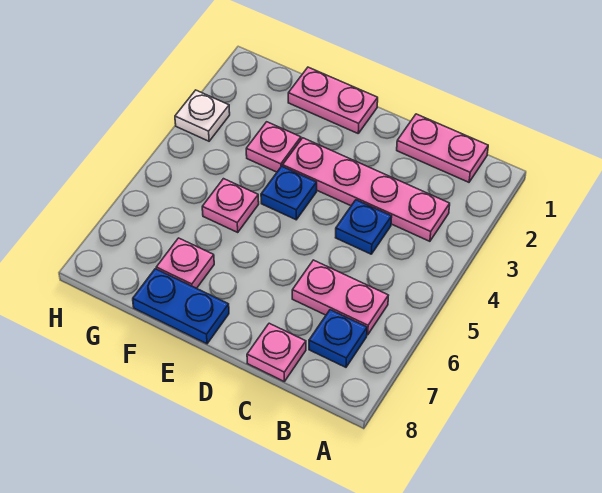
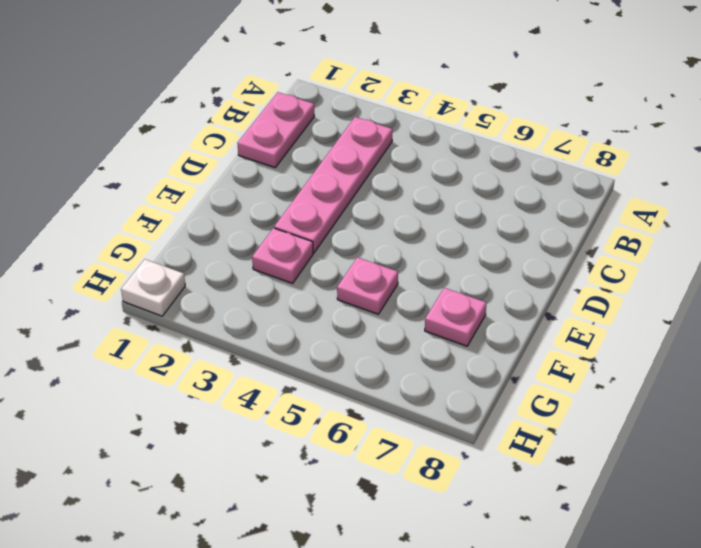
white 1x1 plate [121,259,185,316] -> white 1x1 plate moved to [175,90,230,141]
none -> pink 1x2 plate [292,260,388,335]
none -> blue 1x1 plate [309,310,367,367]
none -> blue 1x1 plate [336,200,392,254]

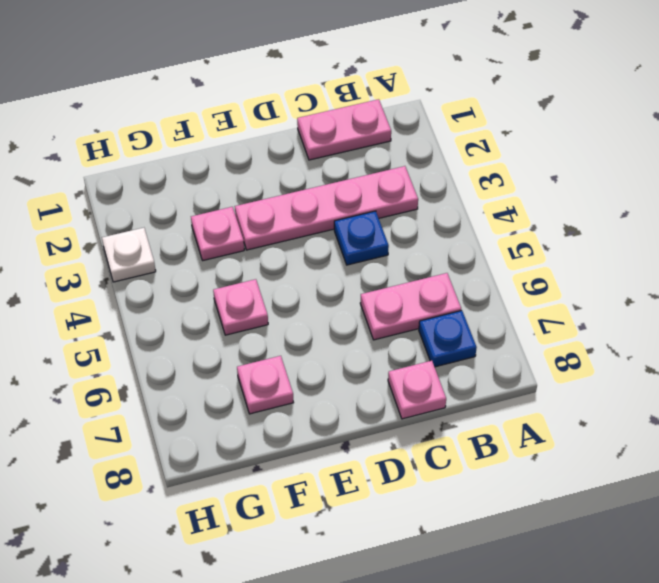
none -> pink 1x2 plate [288,67,378,133]
none -> blue 1x1 plate [261,166,317,220]
none -> blue 1x2 plate [133,269,229,344]

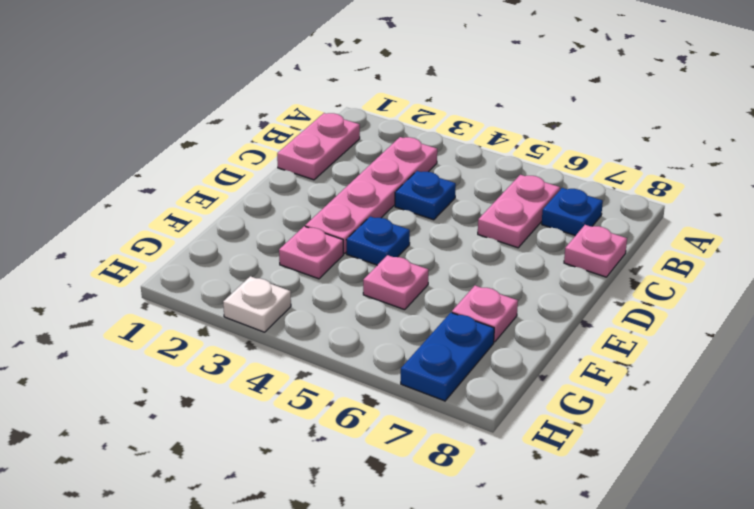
blue 1x2 plate [401,313,494,401] -> blue 1x2 plate moved to [133,269,229,344]
none -> pink 1x2 plate [288,67,378,133]

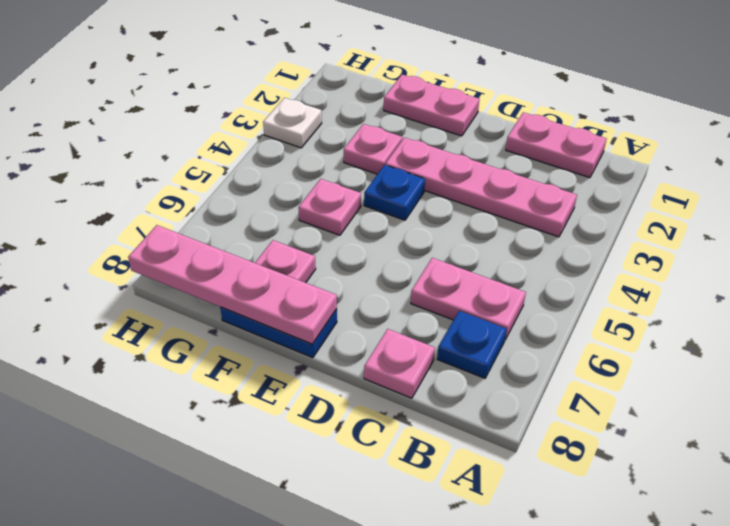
pink 1x4 plate [128,225,337,344] -> none
none -> blue 1x1 plate [336,200,392,254]

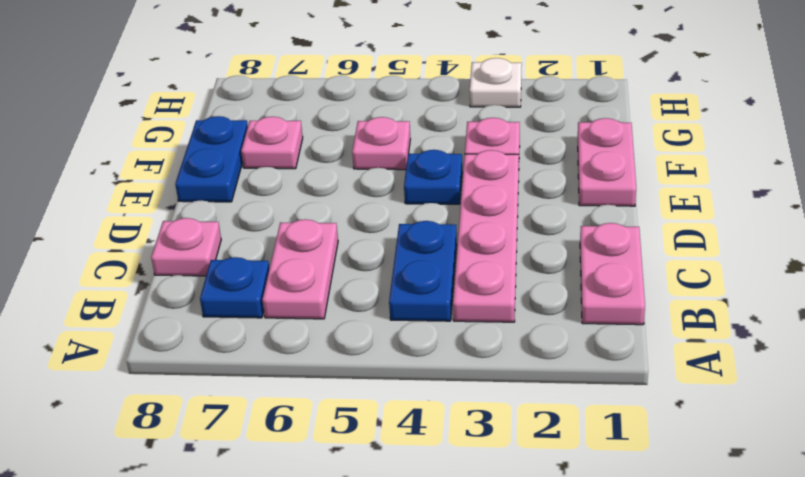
blue 1x2 plate [389,221,457,321] -> blue 1x1 plate [336,200,392,254]

